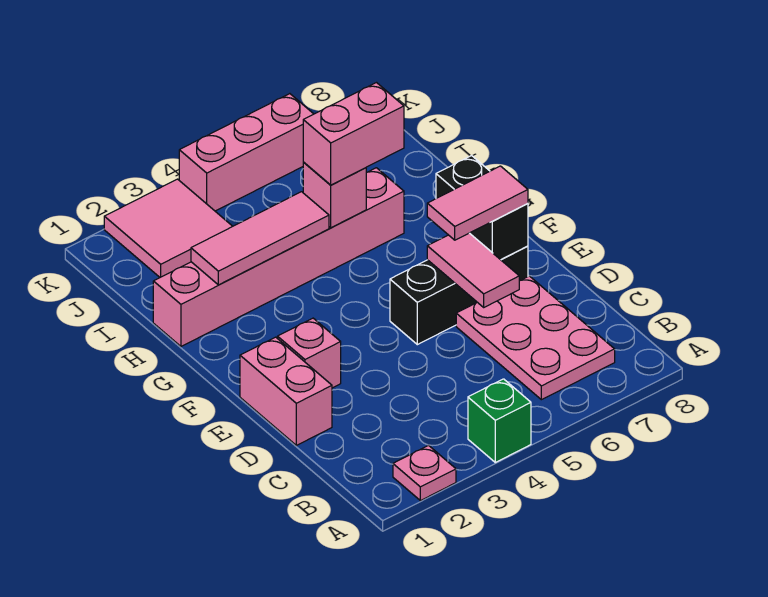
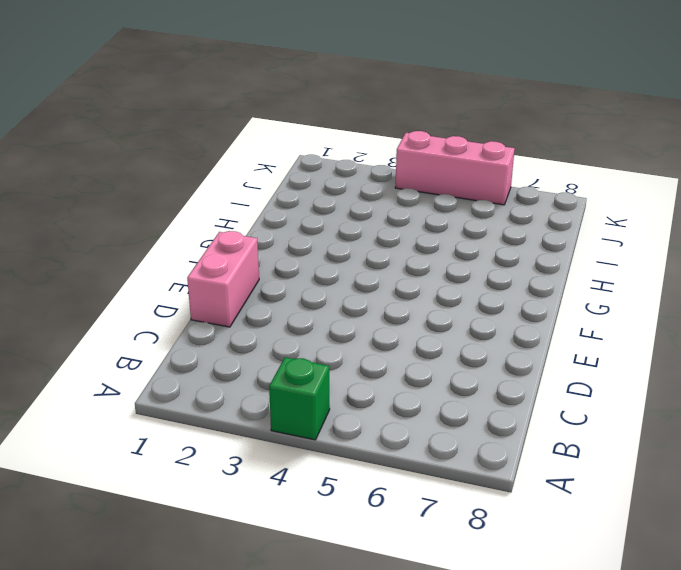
none -> pink 1x1 plate [393,446,456,501]
none -> pink 2x3 plate [456,276,615,400]
none -> pink 1x1 brick [278,318,341,388]

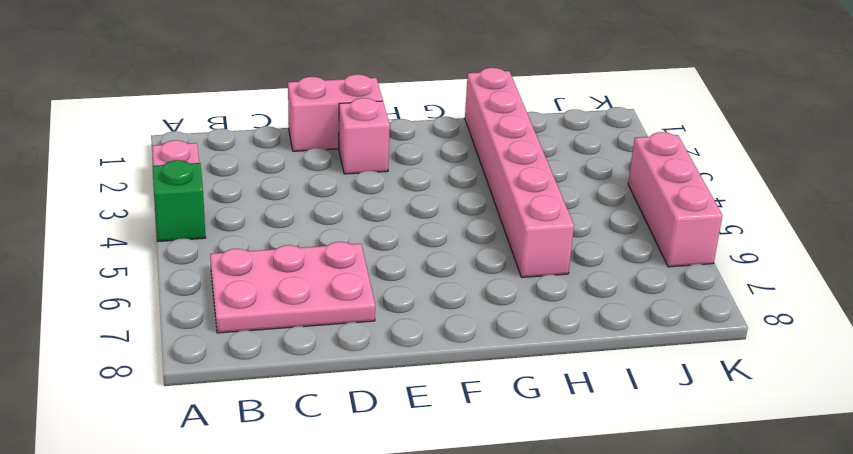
none -> black 1x3 brick [390,246,528,345]
none -> pink 2x2 tile [104,179,233,277]
none -> pink 1x2 tile [427,233,519,307]

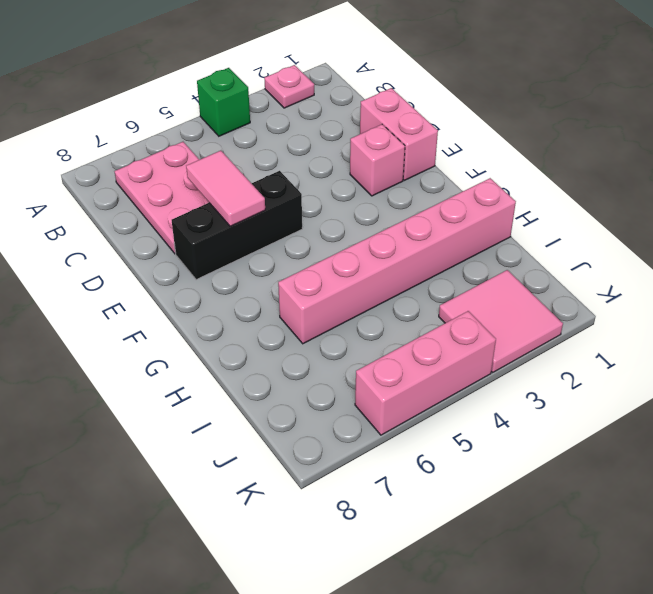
none -> black 1x2 brick [436,156,528,260]
none -> pink 1x3 tile [191,192,329,285]
none -> pink 1x1 brick [303,162,366,228]

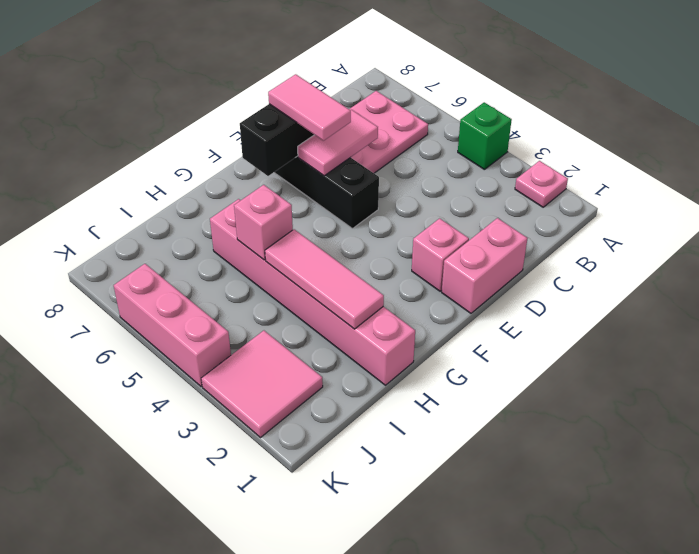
none -> pink 1x2 brick [303,83,404,185]

